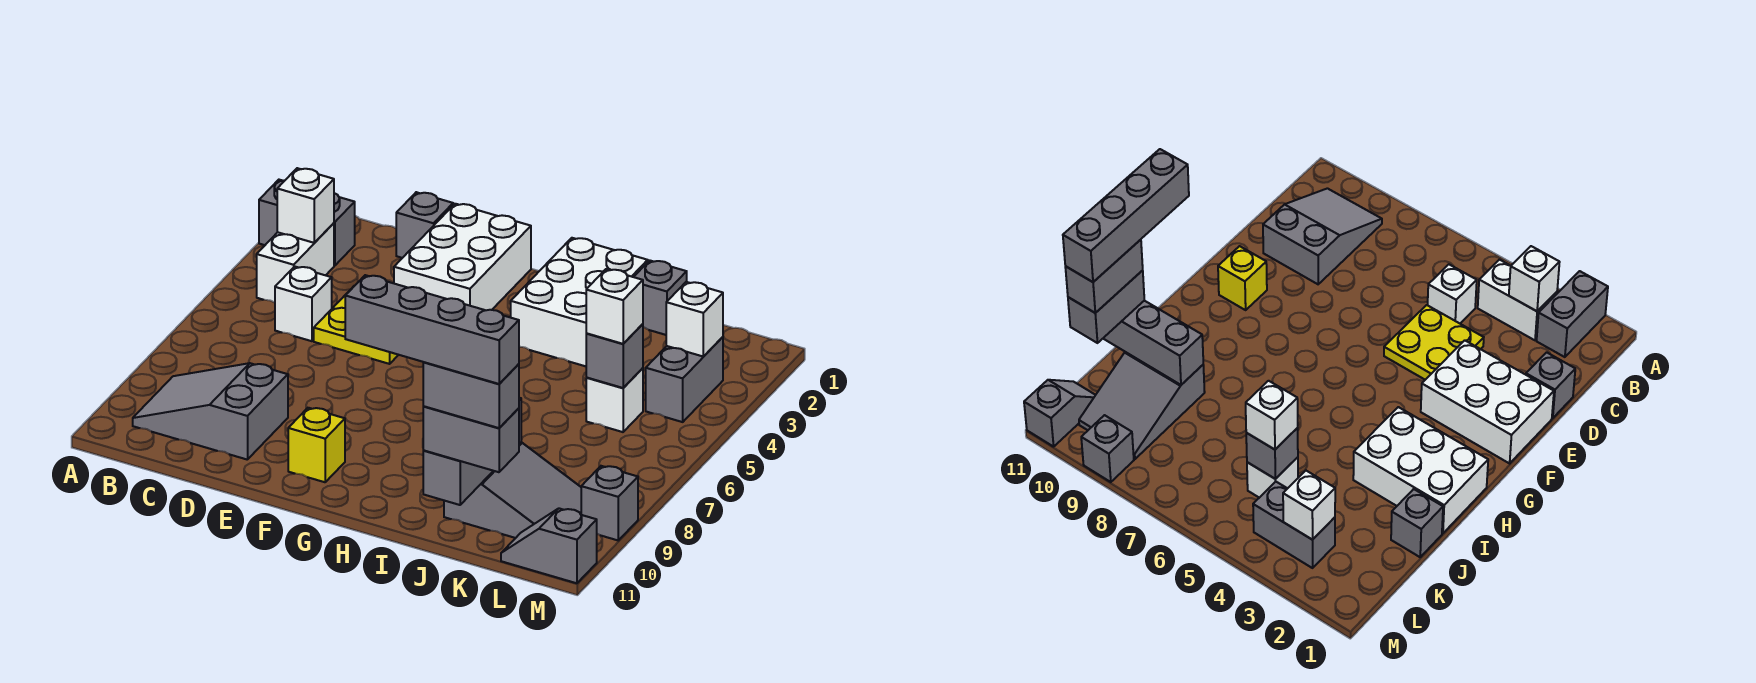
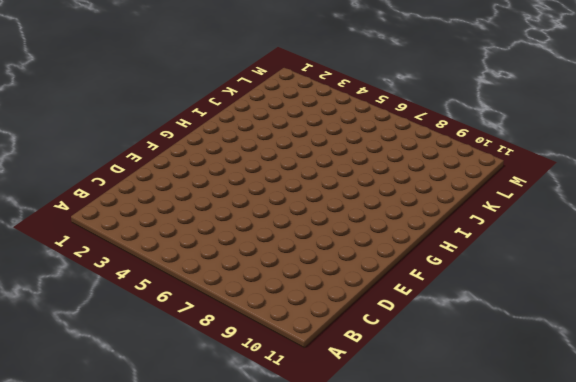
none -> grey 1x2 brick [259,180,355,266]
none -> white 1x2 brick [257,223,334,303]
none -> grey 2x3 slope [133,363,288,460]

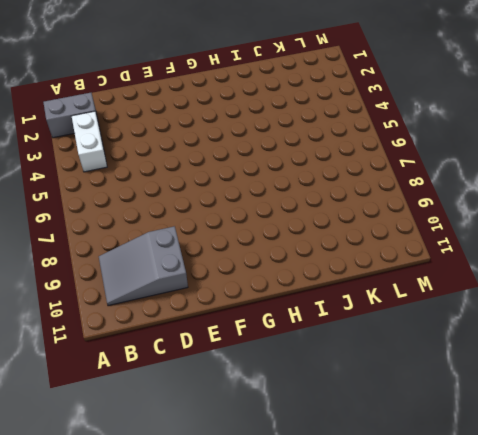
none -> white 1x1 brick [275,266,332,341]
none -> grey 1x1 brick [396,192,453,258]
none -> yellow 2x2 plate [314,286,398,364]

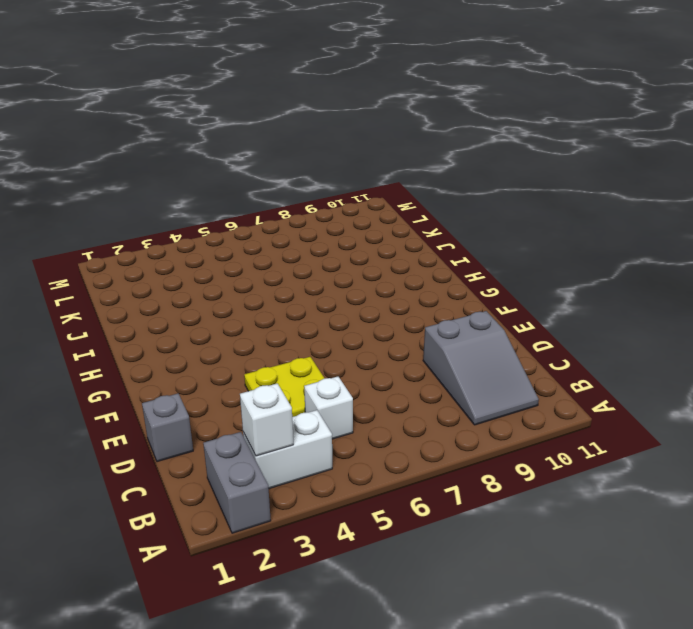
none -> white 2x3 brick [394,204,531,310]
none -> yellow 1x1 brick [288,408,345,482]
none -> white 2x3 brick [511,238,648,366]

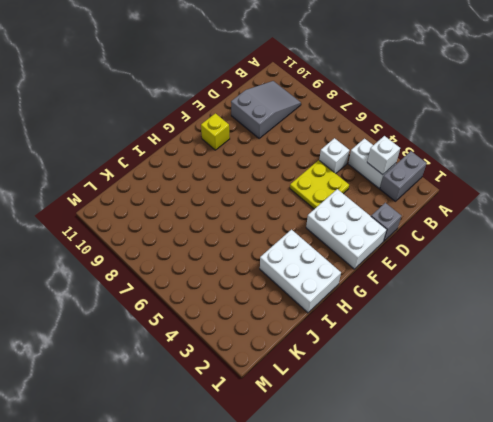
none -> grey 1x1 brick [634,261,687,335]
none -> grey 2x3 slope [444,443,581,538]
none -> white 1x1 brick [586,368,643,432]

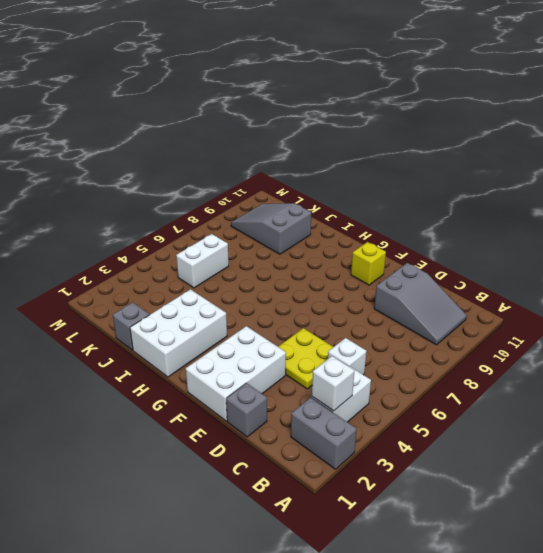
white 1x2 brick [176,234,229,288] -> white 1x1 brick [586,368,643,432]
none -> grey 1x2 brick [646,337,723,422]
none -> grey 1x2 slope [501,508,597,583]
none -> grey 1x1 brick [581,466,638,540]

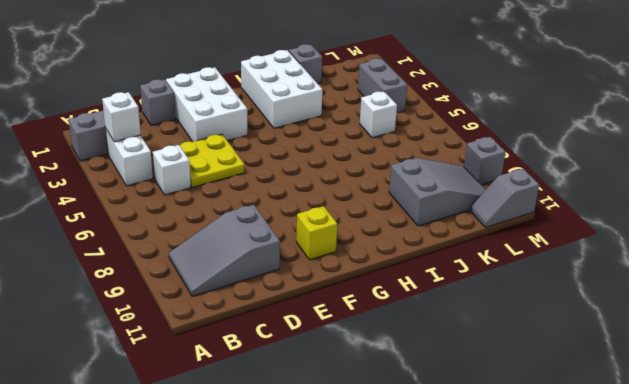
none -> grey 1x3 brick [423,398,521,505]
none -> grey 1x1 brick [586,324,643,388]
none -> white 1x1 brick [666,282,723,357]

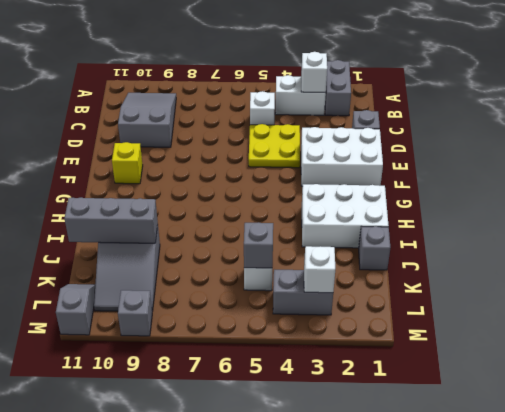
none -> grey 1x2 brick [423,406,519,472]
none -> white 1x1 brick [586,269,643,344]
none -> grey 1x2 brick [423,362,519,428]

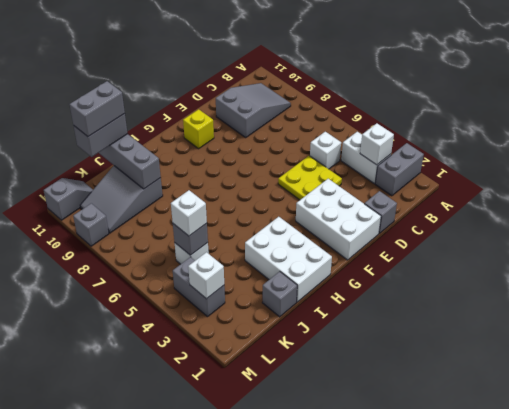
none -> grey 1x4 brick [345,275,519,384]

